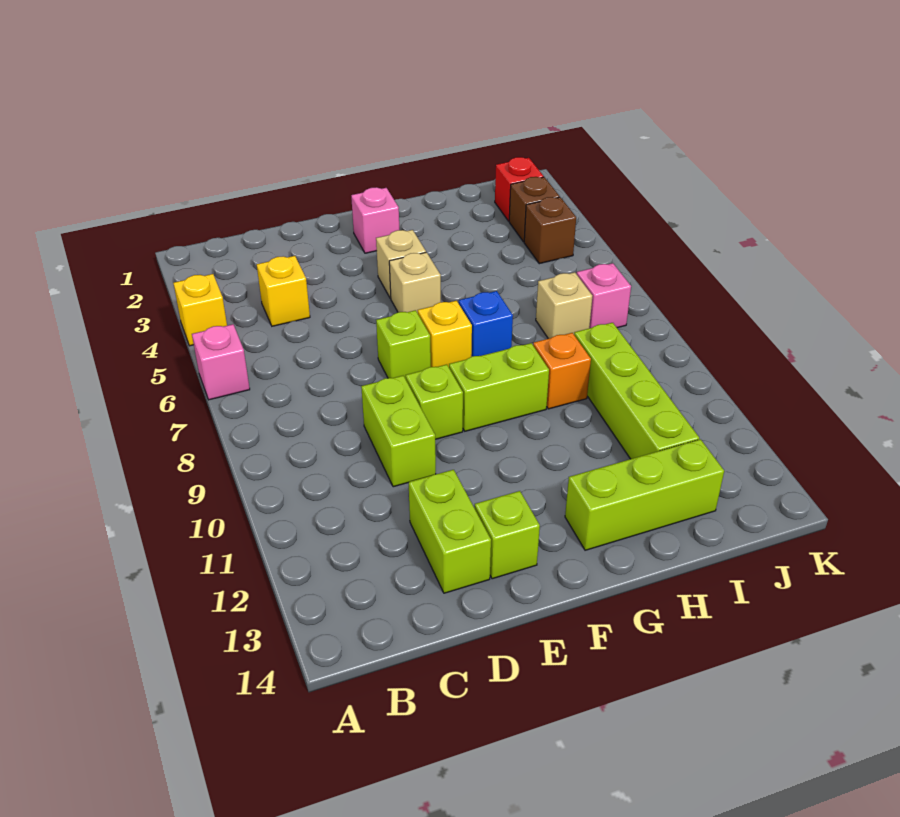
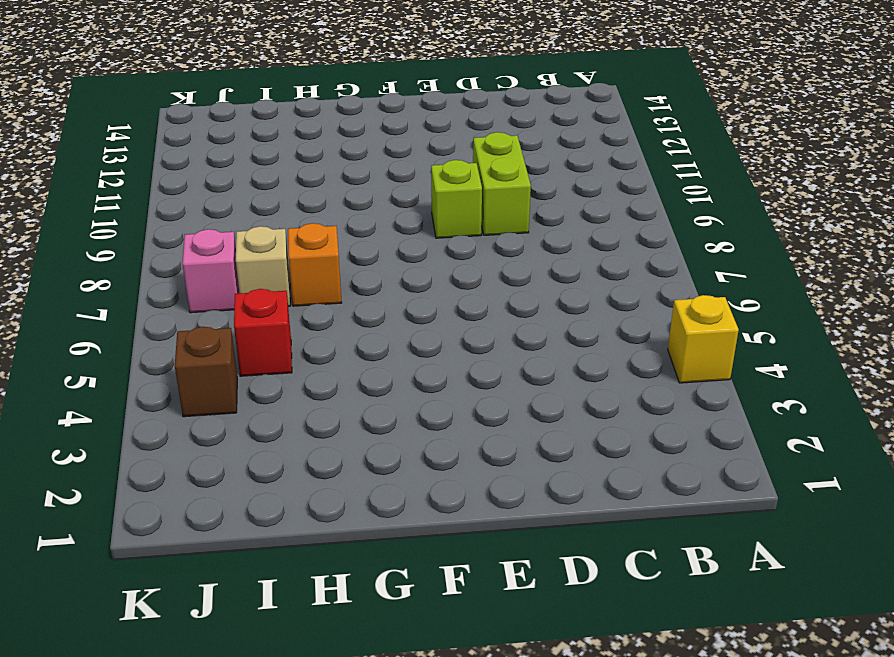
orange 1x1 brick [288,223,342,306] -> orange 1x1 brick moved to [533,333,591,409]
red 1x1 brick [234,289,292,376] -> red 1x1 brick moved to [495,157,544,221]
none -> pink 1x1 brick [192,324,250,400]
none -> yellow 1x1 brick [257,256,310,326]
none -> lime 1x2 brick [409,470,491,593]

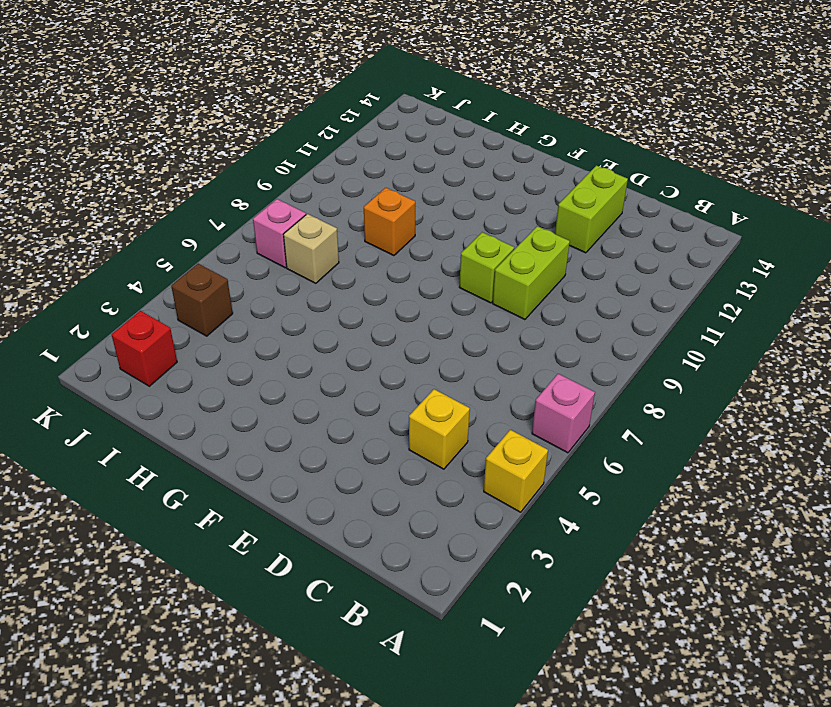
none -> lime 1x1 brick [376,310,431,379]
none -> lime 1x1 brick [475,491,540,579]
none -> pink 1x1 brick [351,187,399,253]

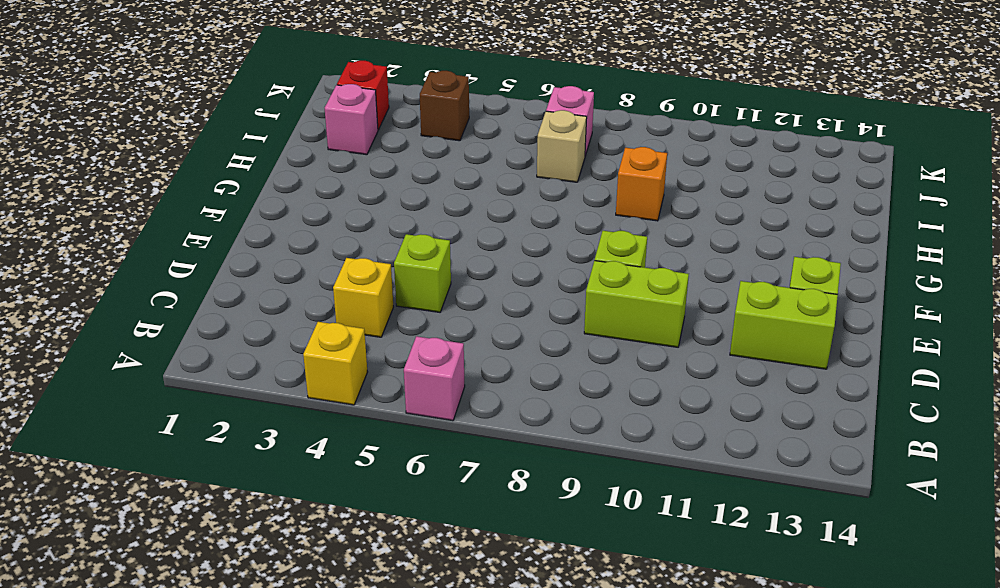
lime 1x1 brick [394,234,451,312] -> lime 1x1 brick moved to [376,310,431,379]
pink 1x1 brick [325,84,378,155] -> pink 1x1 brick moved to [351,187,399,253]
none -> tan 1x1 brick [376,230,426,299]
none -> tan 1x1 brick [389,252,441,313]
none -> yellow 1x1 brick [418,301,472,367]

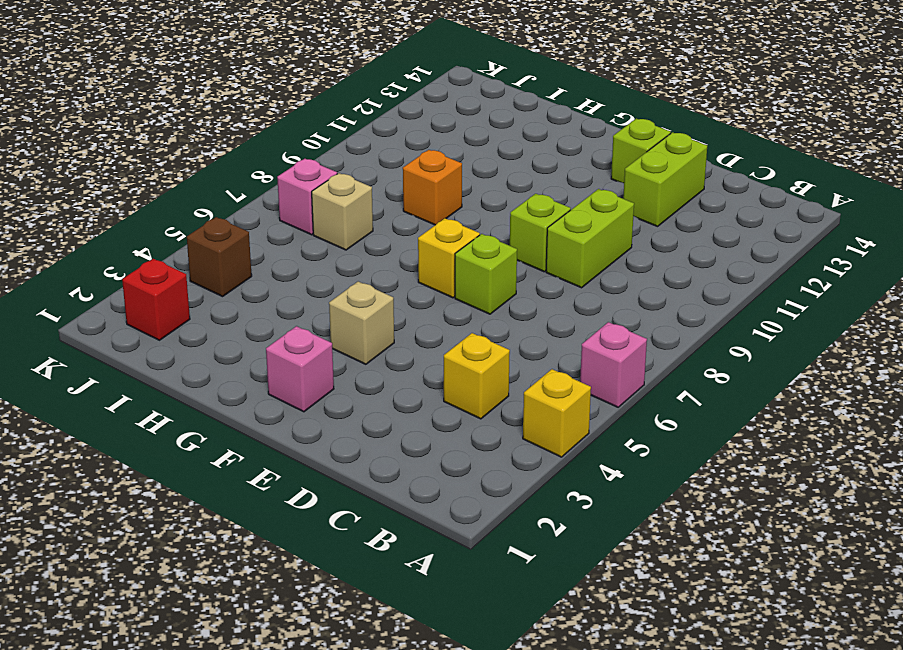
none -> tan 1x1 brick [389,252,441,313]
none -> lime 1x2 brick [449,343,549,431]
none -> blue 1x1 brick [459,291,513,357]

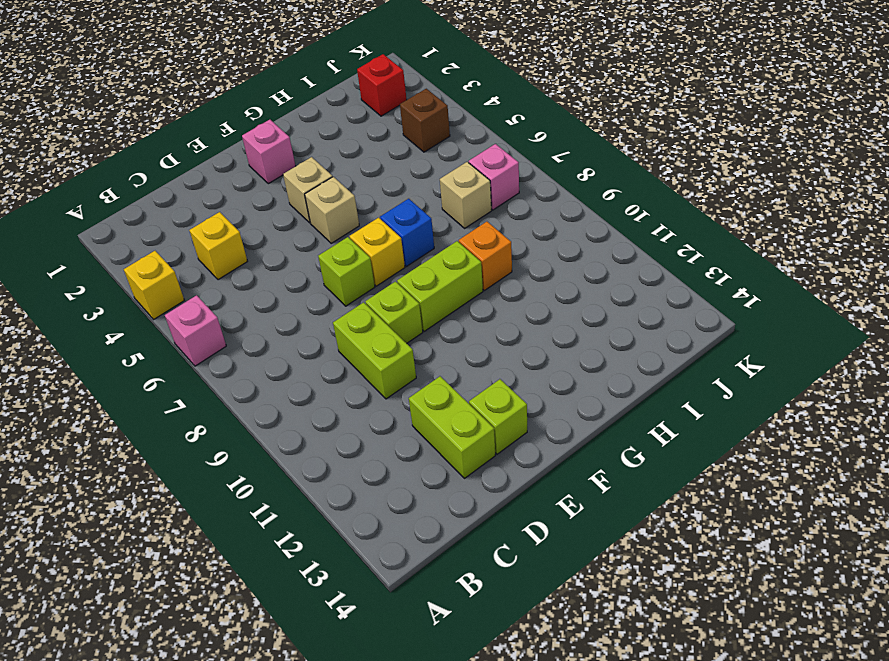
none -> lime 1x3 brick [565,439,724,550]
none -> lime 1x4 brick [574,323,699,459]
none -> brown 1x1 brick [509,177,560,242]

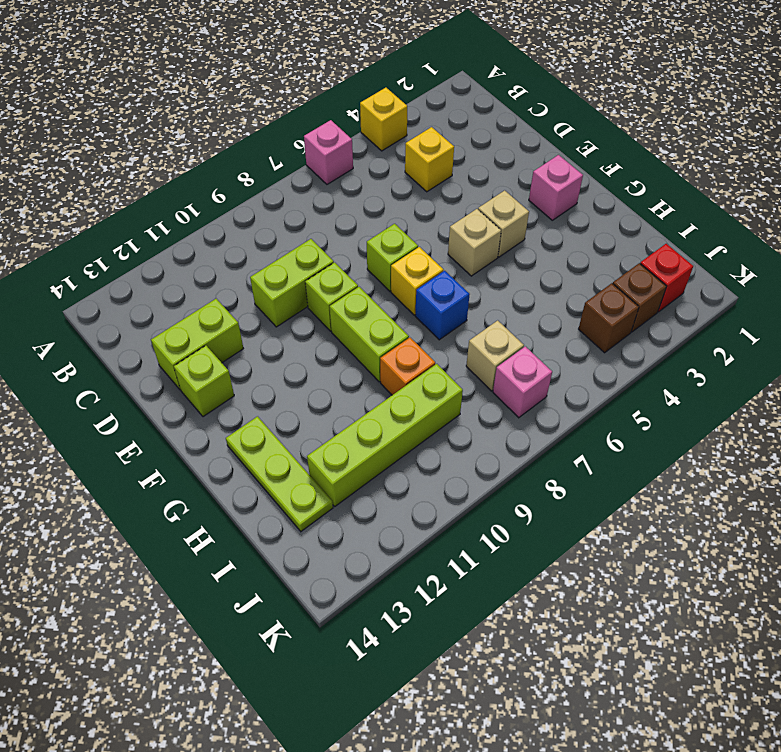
lime 1x3 plate [226,416,333,531] -> lime 1x3 brick [565,439,724,550]

